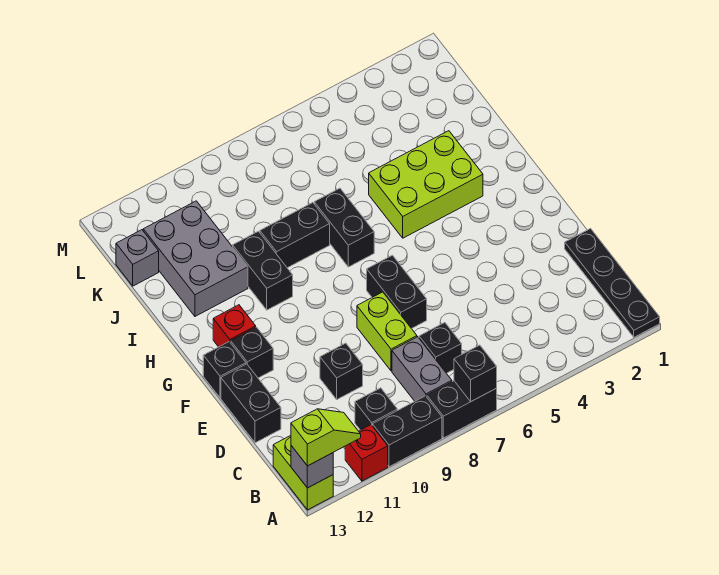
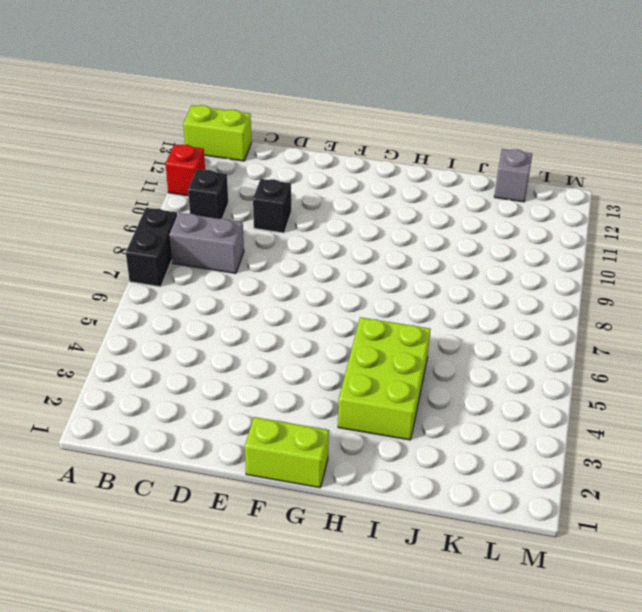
lime 1x2 brick [245,417,329,488] -> lime 1x2 brick moved to [357,292,417,371]
none -> black 1x4 plate [565,229,660,337]
none -> black 1x2 brick [372,396,442,467]
none -> black 1x1 brick [419,323,462,373]

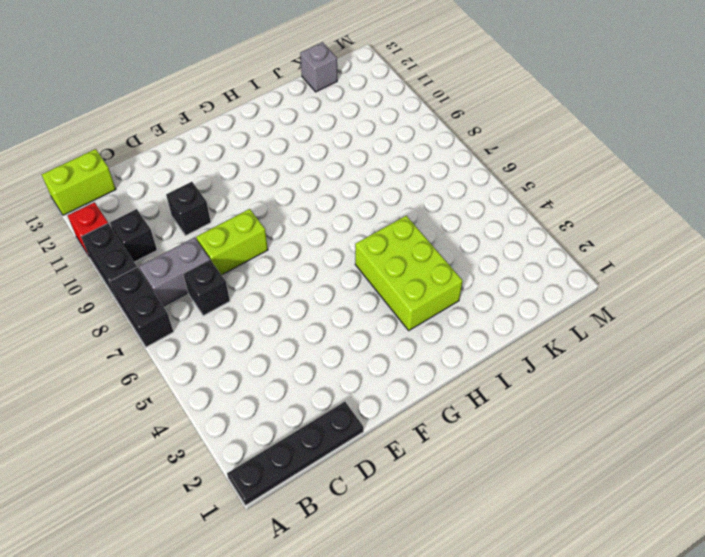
none -> black 1x2 brick [221,364,281,443]
none -> black 1x2 brick [367,255,427,329]
none -> black 1x1 brick [231,327,273,378]

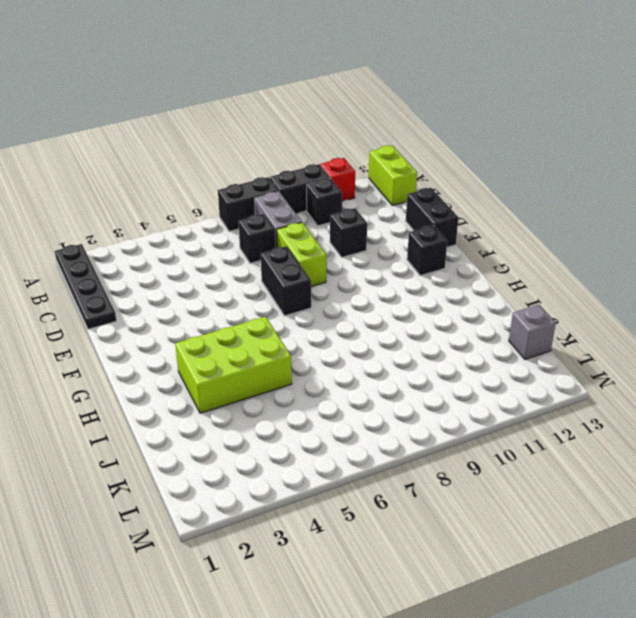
none -> black 1x1 brick [203,342,246,398]
none -> red 1x1 brick [213,305,256,347]
none -> black 1x2 brick [314,188,374,267]

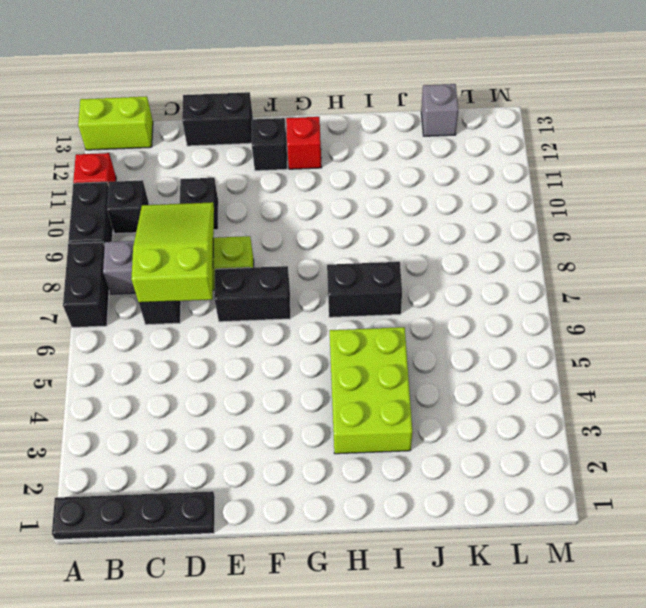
lime 2x3 slope [131,202,214,303] -> none
none -> black 1x1 brick [203,342,246,398]
none -> black 1x2 brick [233,231,293,310]
none -> black 1x2 brick [260,203,330,268]

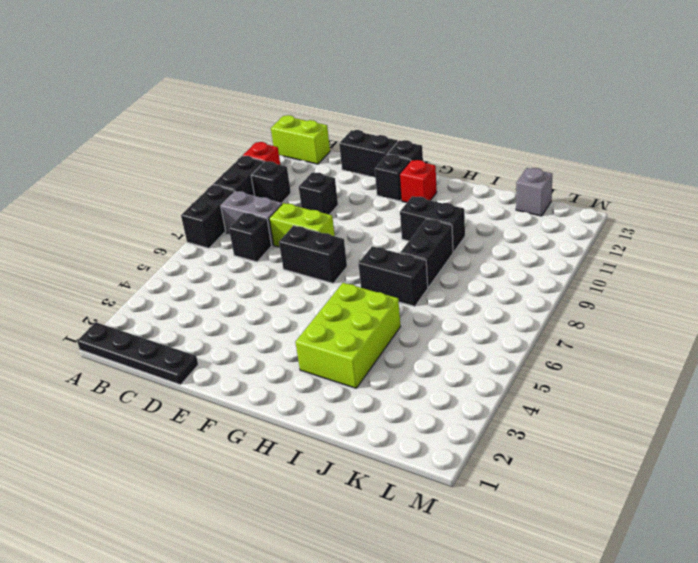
none -> grey 2x3 brick [143,201,248,316]
none -> black 1x1 brick [454,345,497,401]
none -> grey 1x1 brick [291,446,333,488]

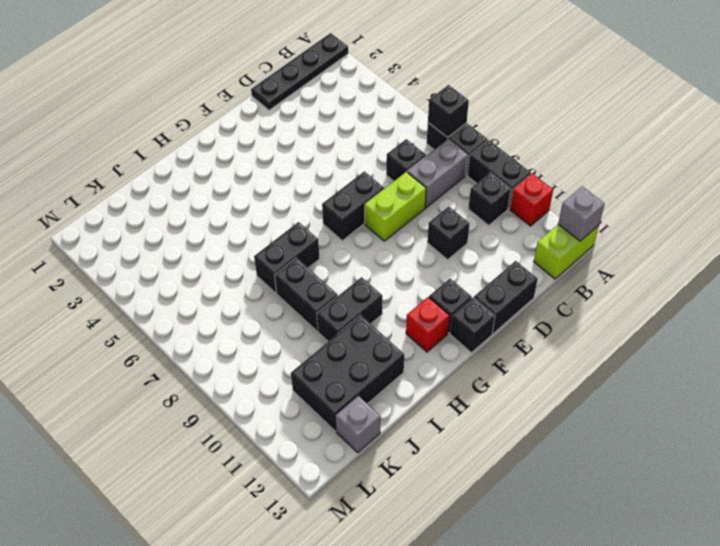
black 2x3 brick [291,315,404,431] -> grey 2x3 brick [143,201,248,316]
none -> lime 2x3 brick [369,131,483,238]
none -> lime 1x2 slope [291,409,361,466]

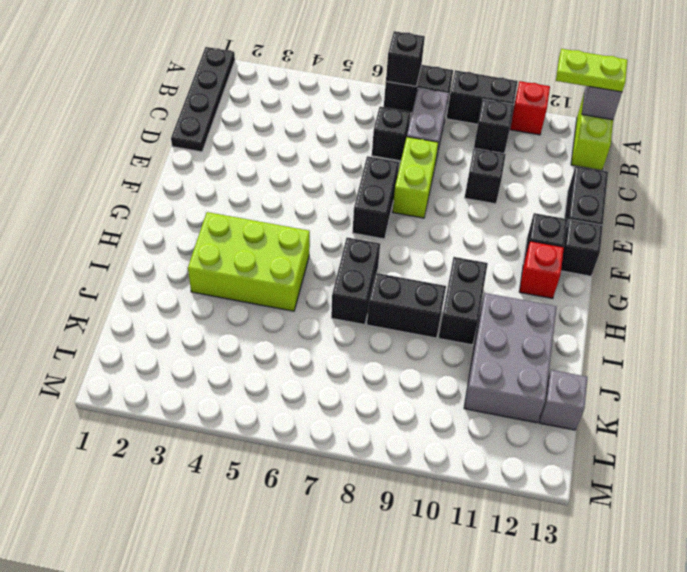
lime 1x2 plate [556,49,627,92] -> lime 1x2 slope [291,409,361,466]

